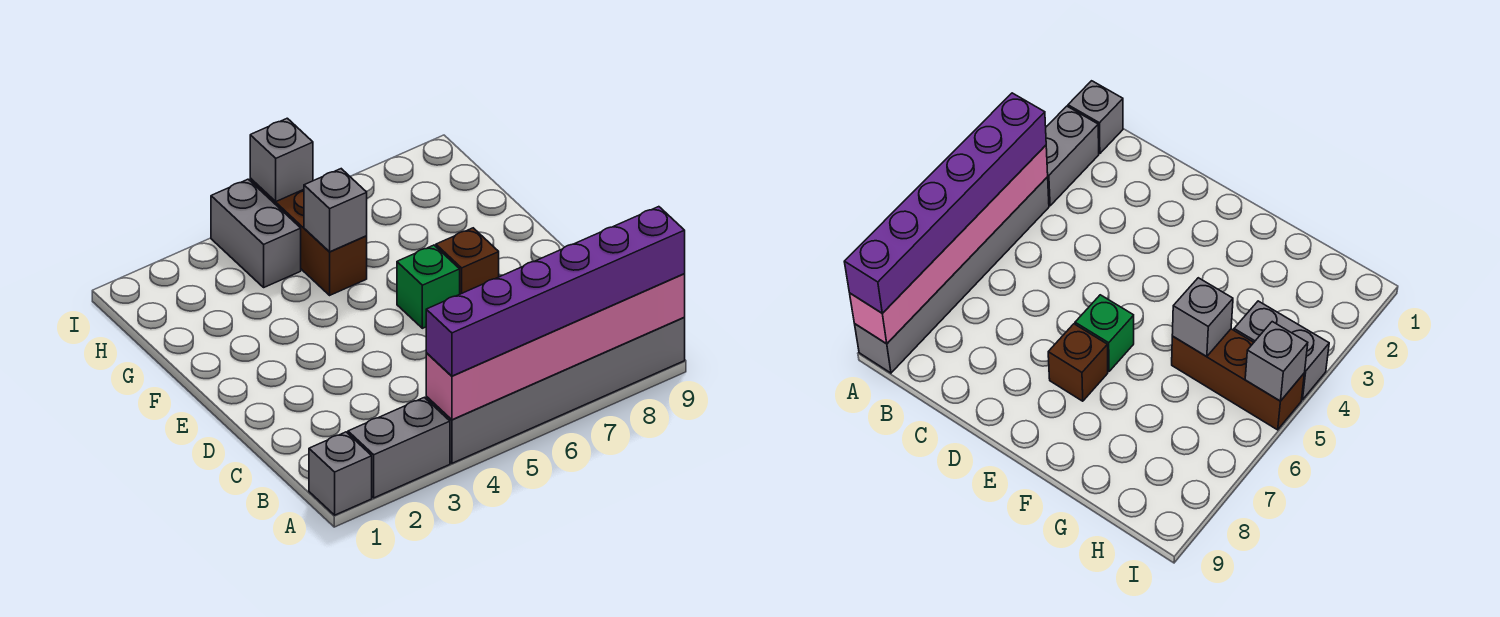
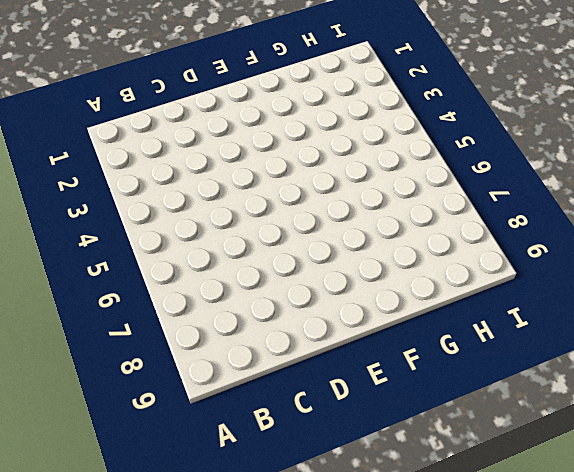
none -> grey 1x1 brick [309,432,372,515]
none -> grey 1x2 brick [348,397,450,498]

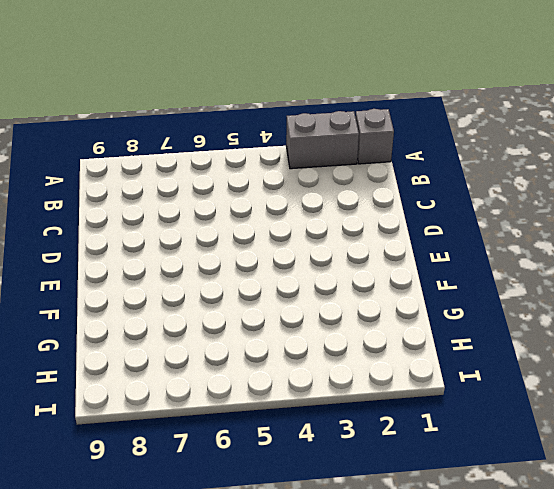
none -> grey 1x6 brick [426,318,685,463]
none -> green 1x1 brick [397,245,460,328]

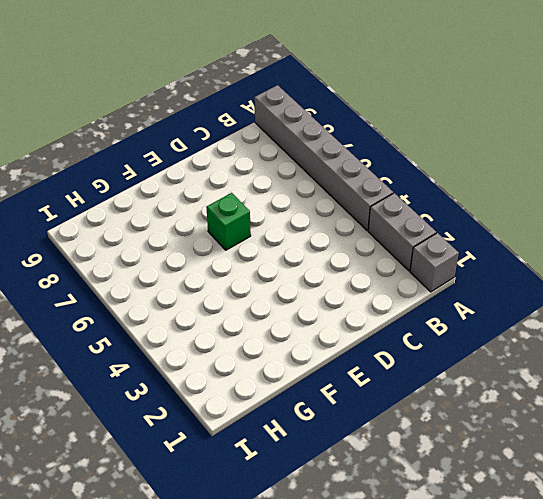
none -> brown 1x1 brick [436,228,499,294]
none -> brown 1x3 brick [250,178,367,295]

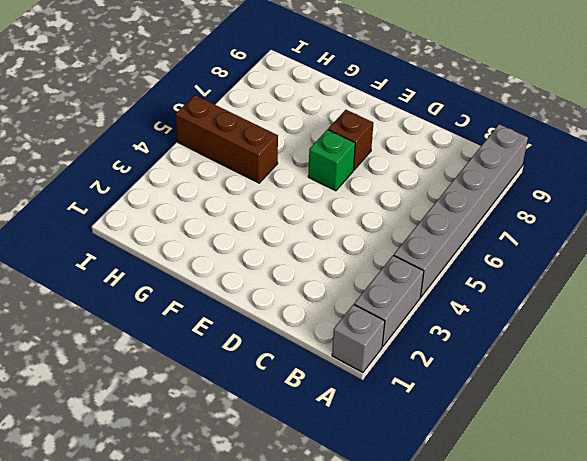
none -> grey 1x2 brick [211,179,301,287]
none -> pink 1x6 brick [426,274,685,420]

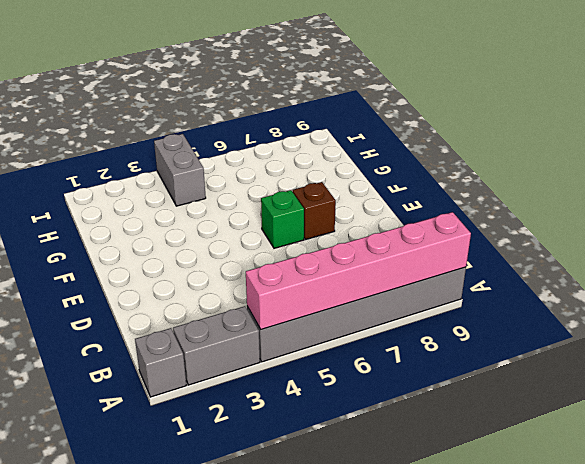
none -> brown 1x3 brick [250,178,367,295]
none -> grey 1x1 brick [304,169,367,252]

